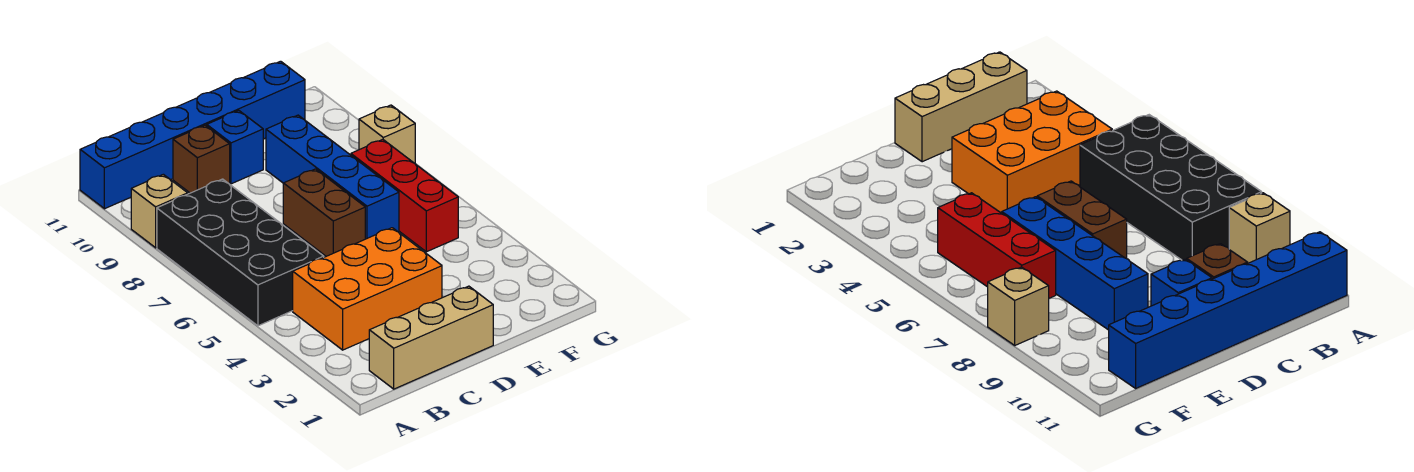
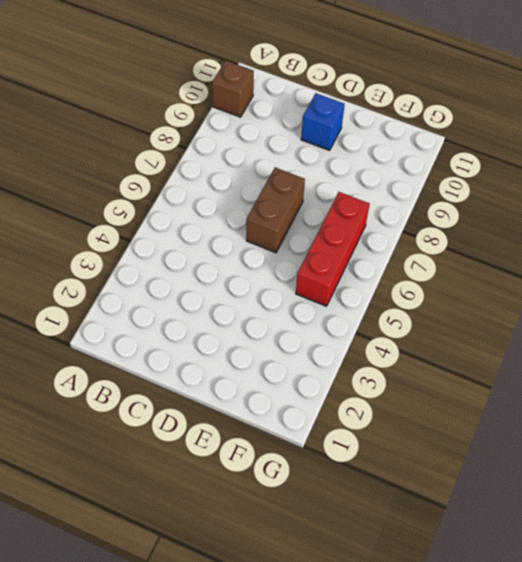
brown 1x1 brick [212,61,254,117] -> brown 1x1 brick moved to [173,125,230,193]
none -> black 2x4 brick [157,179,324,326]
none -> tan 1x1 brick [131,174,188,248]

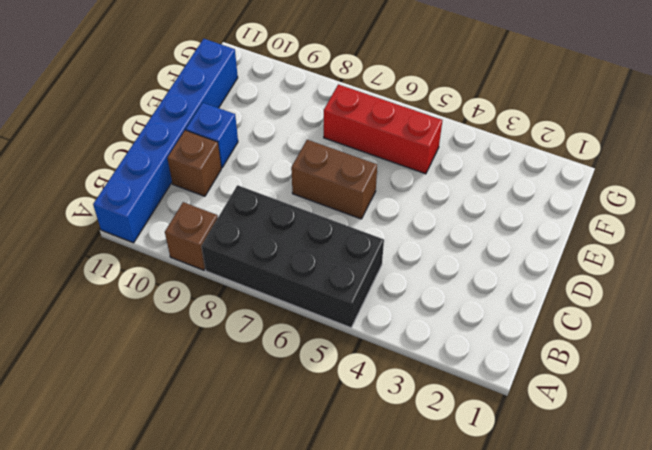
brown 1x1 brick [165,202,218,270] -> tan 1x1 brick [131,174,188,248]
none -> tan 1x3 brick [369,286,493,389]
none -> orange 2x3 brick [293,228,442,350]

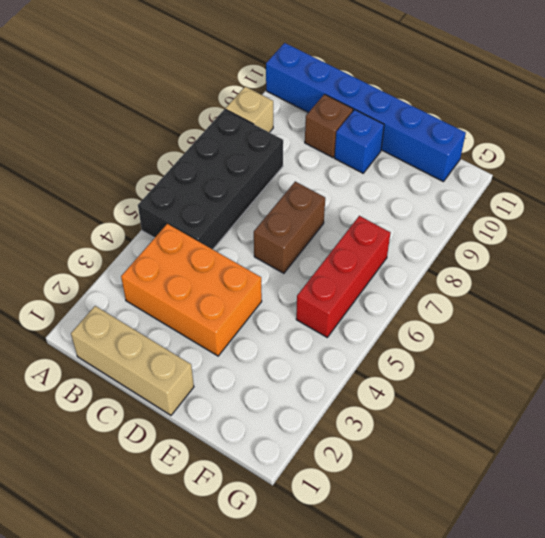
none -> blue 1x4 brick [266,115,399,239]
none -> tan 1x1 brick [359,105,415,163]

